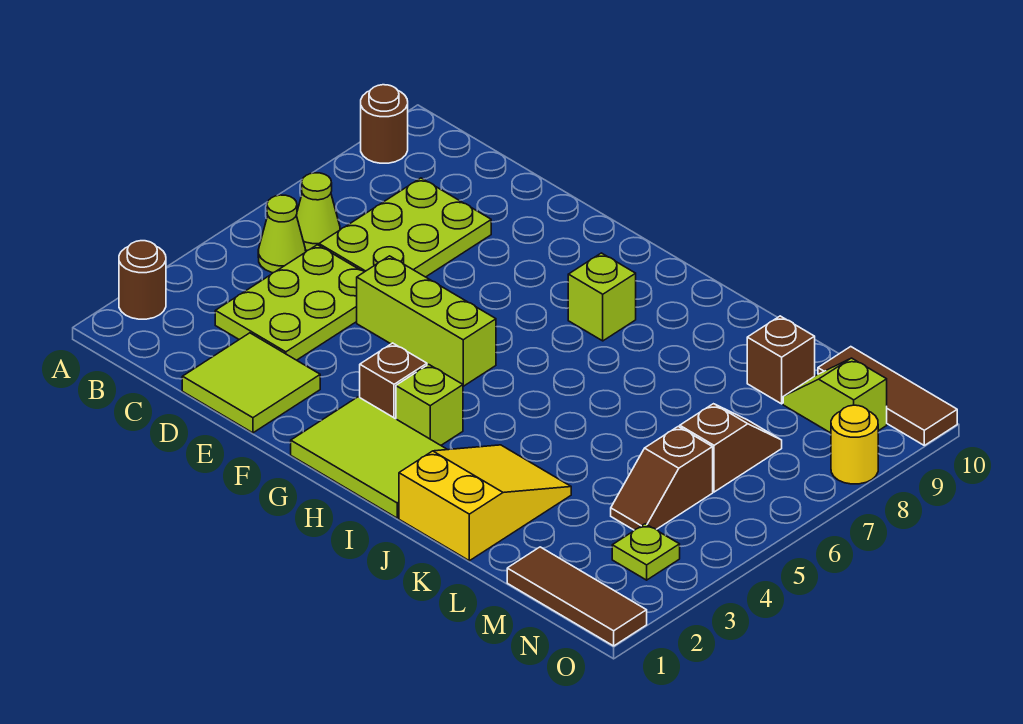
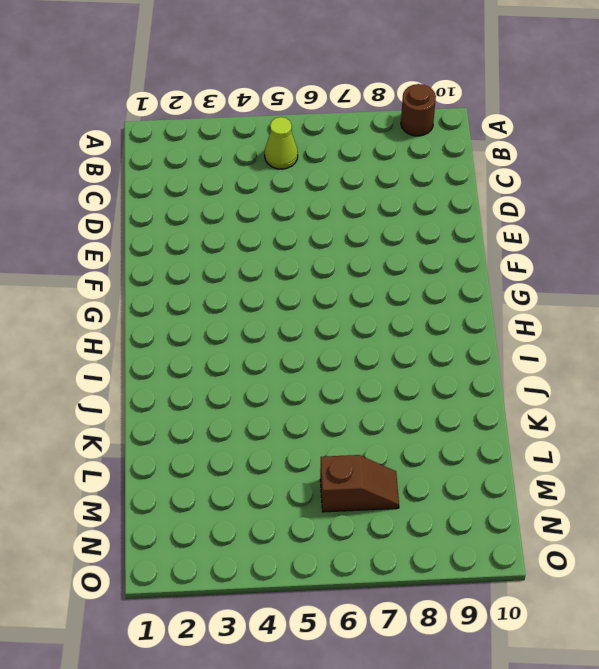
none -> brown 1x1 round brick [119,241,166,319]
none -> lime 1x1 cone [296,173,340,251]
none -> lime 2x3 plate [215,245,364,360]

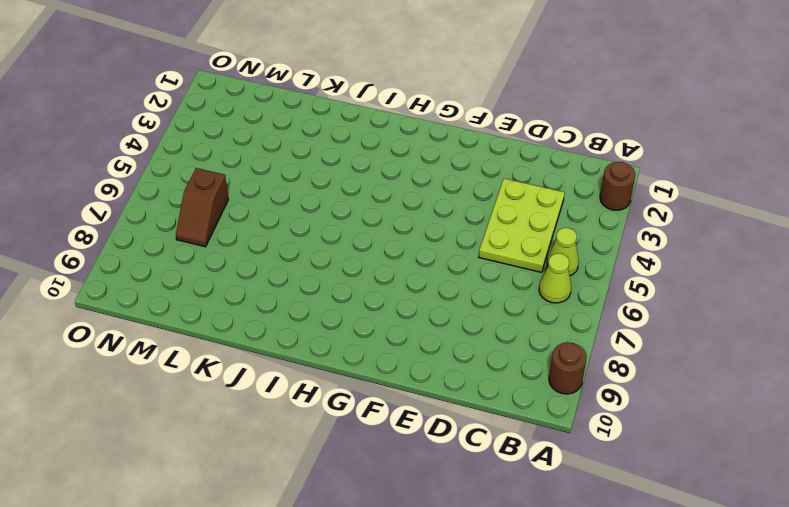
none -> lime 2x3 plate [319,178,491,277]
none -> lime 2x2 tile [182,333,320,433]
none -> lime 1x3 brick [357,256,496,386]

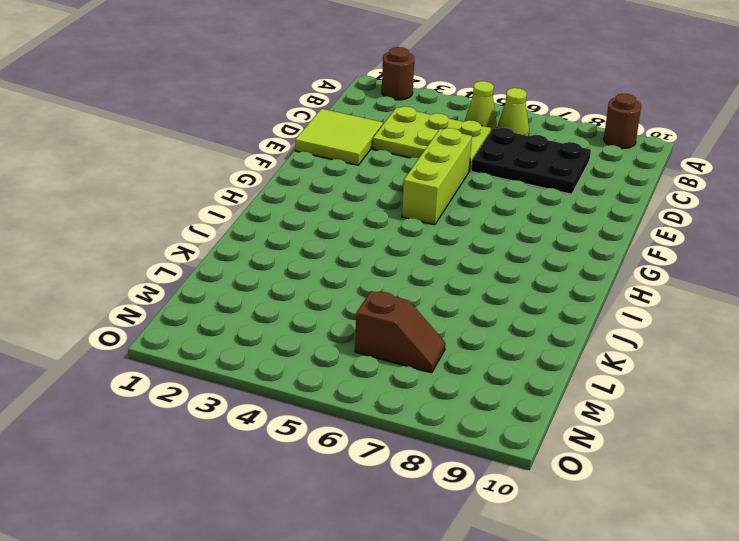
black 2x3 plate [471,128,591,194] -> lime 2x3 plate [319,178,491,277]
none -> lime 2x3 tile [291,397,447,518]
none -> brown 1x1 brick [360,343,427,419]
none -> lime 1x1 brick [396,364,463,445]

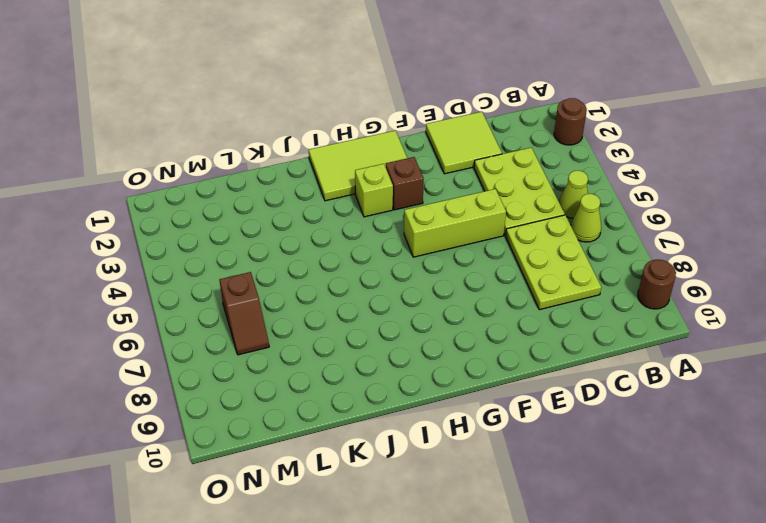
none -> lime 1x1 brick [568,253,636,341]
none -> yellow 2x3 slope [399,445,571,561]
none -> brown 1x1 brick [747,316,815,404]

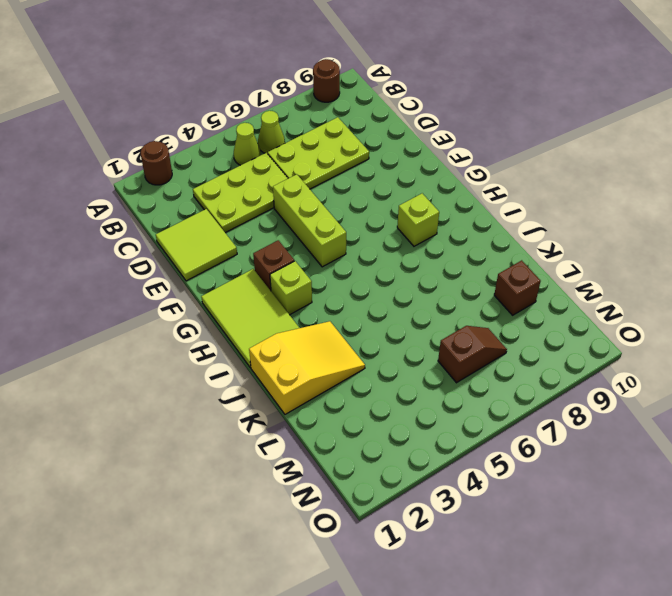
none -> brown 1x3 tile [507,547,647,646]
none -> brown 1x2 slope [611,427,713,530]
none -> lime 1x2 slope [783,358,887,433]

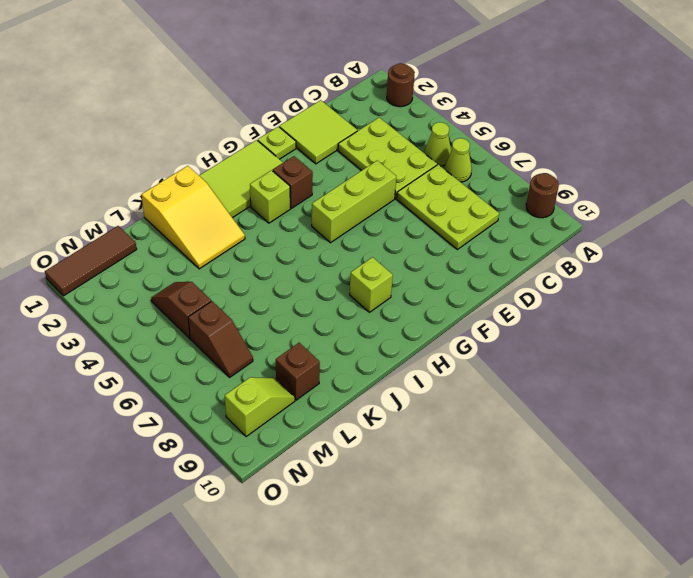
lime 1x1 plate [258,127,296,159] -> lime 1x1 plate moved to [612,524,680,580]
none -> brown 1x3 tile [818,347,957,445]
none -> yellow 1x1 round brick [831,405,878,484]

